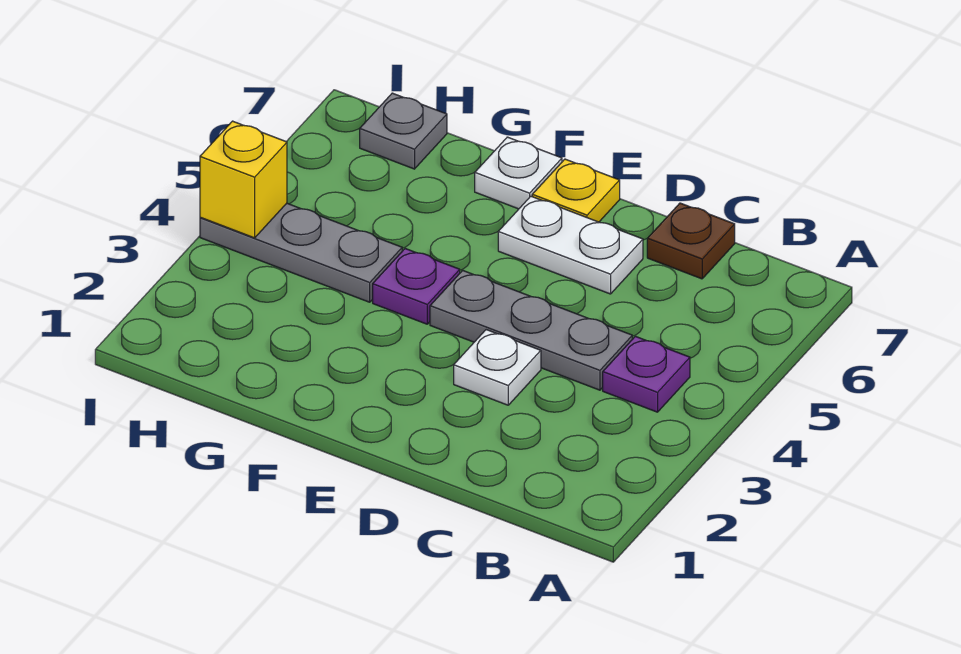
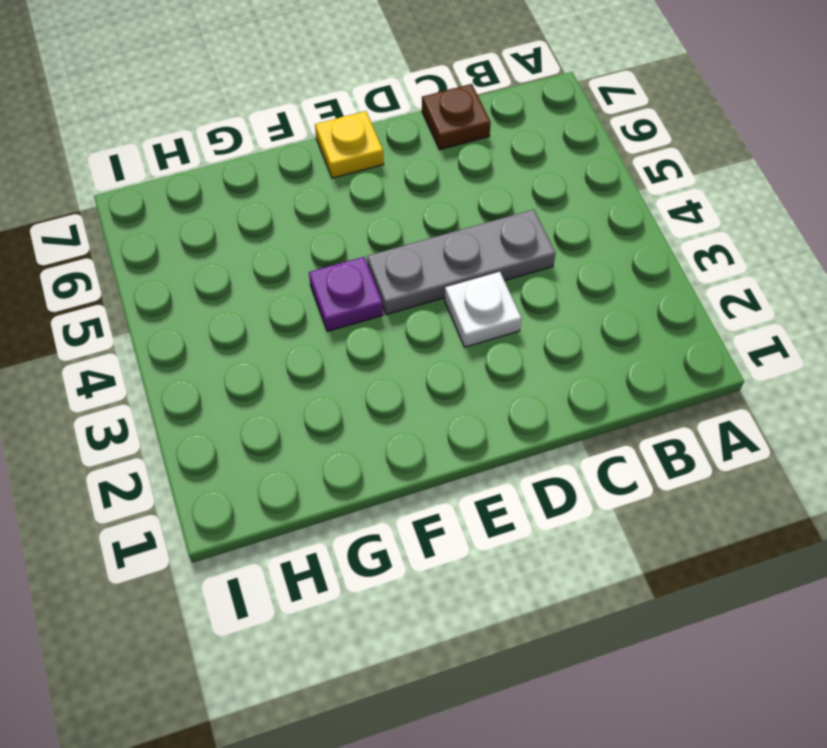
none -> purple 1x1 plate [603,336,690,412]
none -> white 1x2 plate [498,196,643,294]

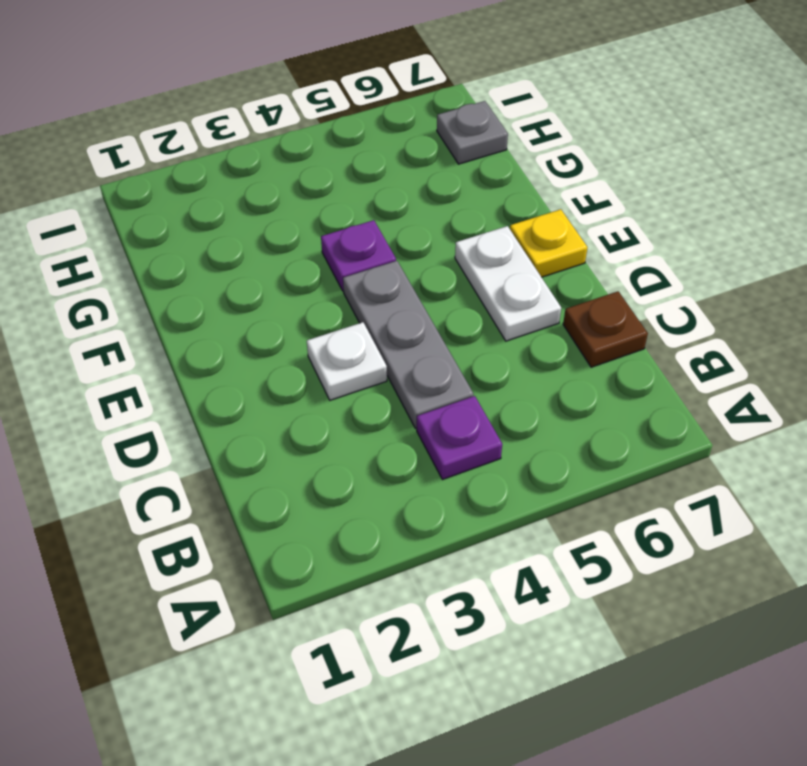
none -> white 1x1 plate [475,137,562,209]
none -> grey 1x3 plate [200,203,402,302]

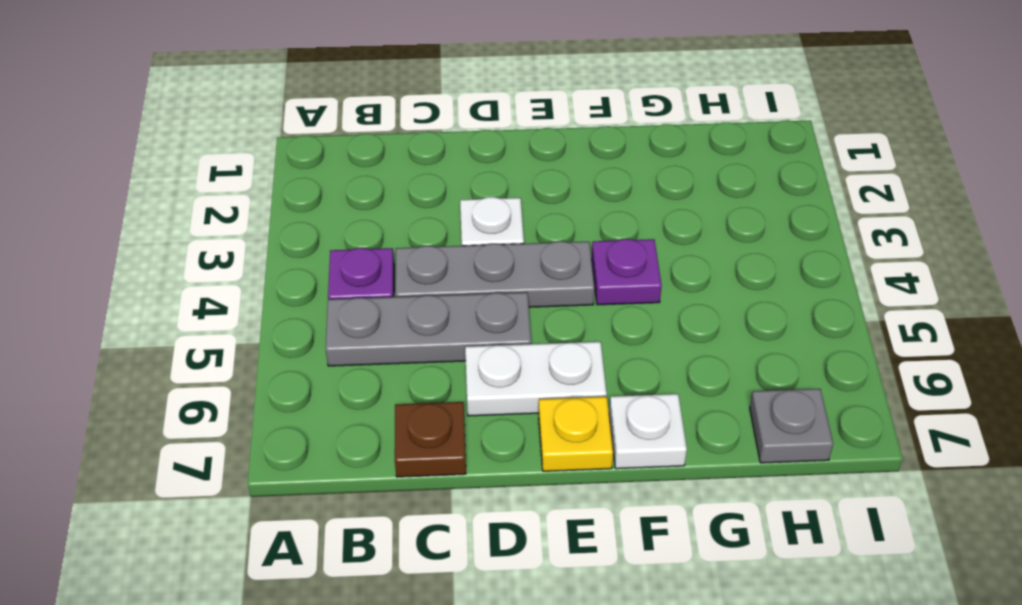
grey 1x3 plate [326,292,531,366] -> grey 1x3 plate moved to [200,203,402,302]
none -> yellow 1x1 brick [200,121,287,238]

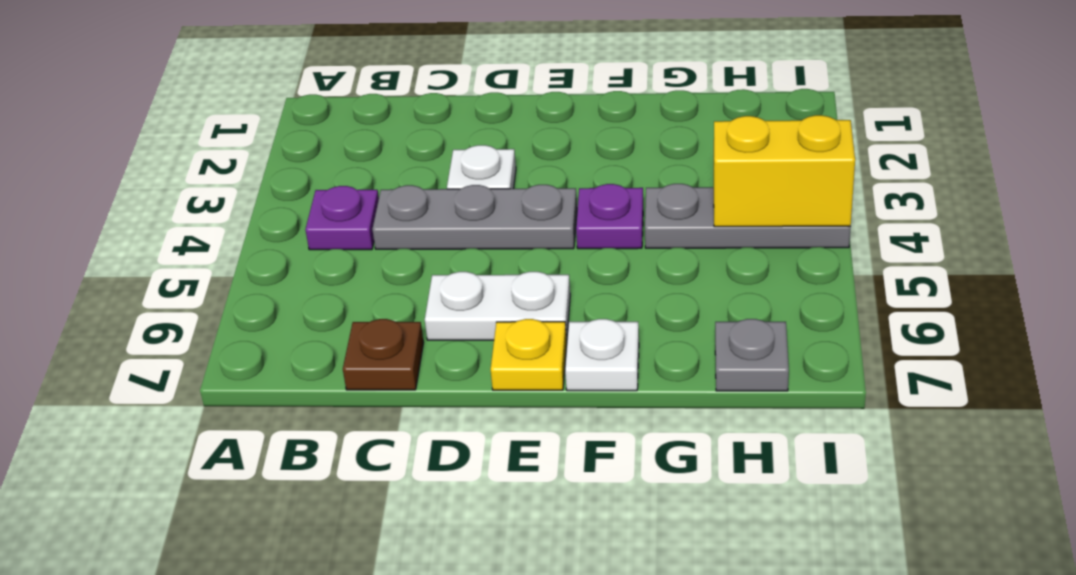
yellow 1x2 brick [714,115,855,227] -> yellow 1x1 brick [200,121,287,238]

